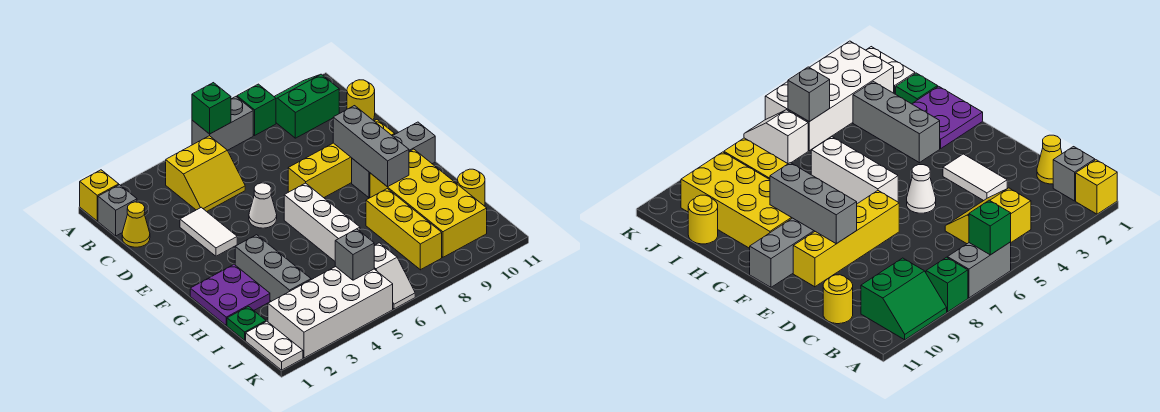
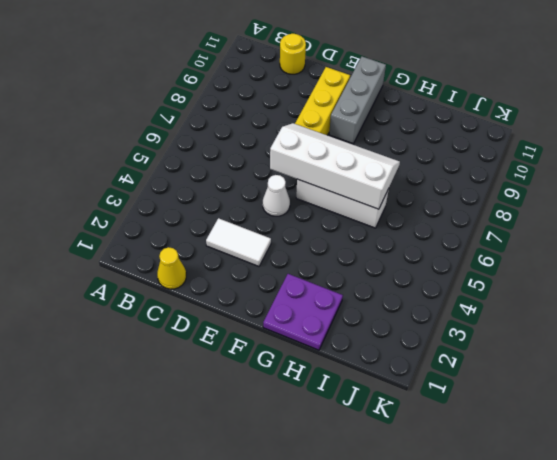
white 2x4 slope [270,123,400,209] -> none
none -> yellow 1x1 brick [80,170,119,221]
none -> grey 1x2 brick [192,97,253,150]
none -> green 1x1 brick [237,84,276,135]

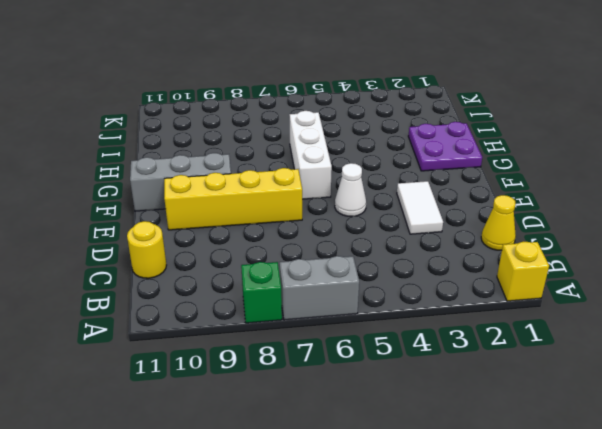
none -> green 2x2 slope [274,74,339,138]
none -> grey 1x1 brick [98,185,137,236]
none -> yellow 2x2 slope [166,136,245,211]

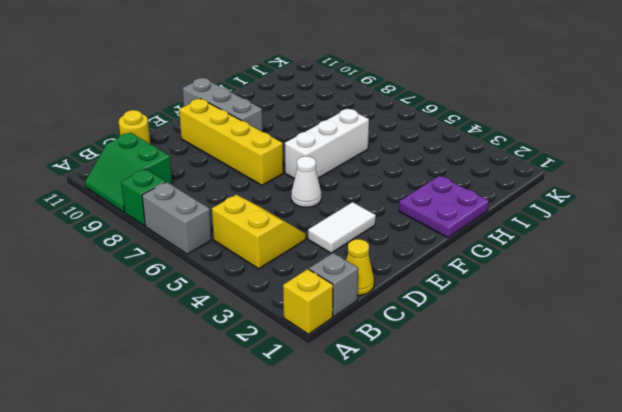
none -> grey 1x3 brick [235,235,311,301]
none -> yellow 2x4 brick [370,149,487,257]
none -> yellow 1x3 brick [366,189,442,270]

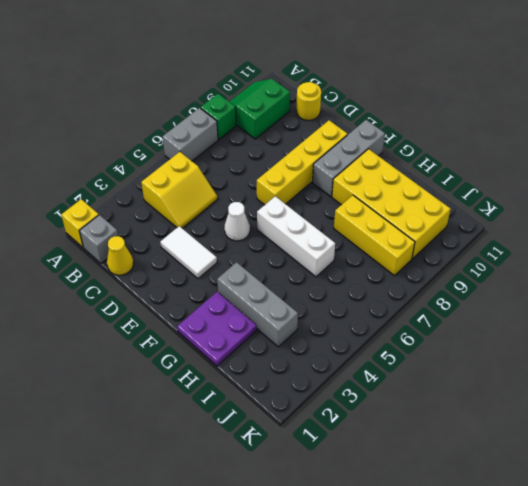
none -> green 1x1 plate [227,307,266,340]
none -> yellow 1x1 round brick [457,169,485,206]
none -> white 1x2 plate [246,321,303,370]

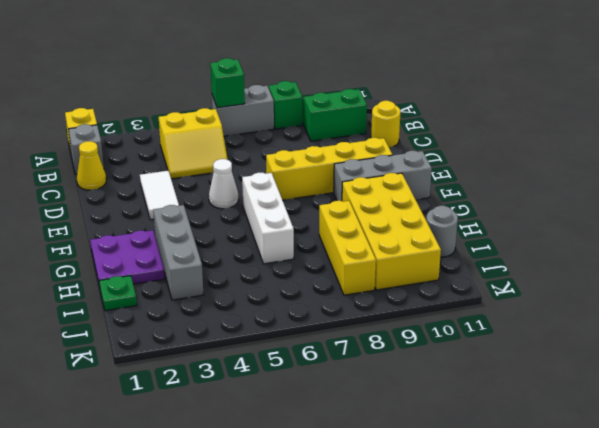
grey 1x1 round brick [426,206,458,257] -> yellow 1x1 round brick [457,169,485,206]
none -> white 1x2 plate [246,321,303,370]
none -> white 2x4 brick [268,267,393,358]
none -> white 1x2 slope [374,243,415,309]

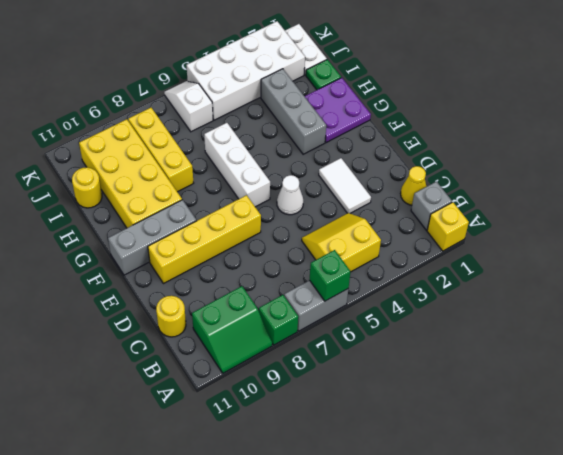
none -> grey 1x3 brick [333,106,409,187]
none -> grey 1x1 brick [335,229,374,280]

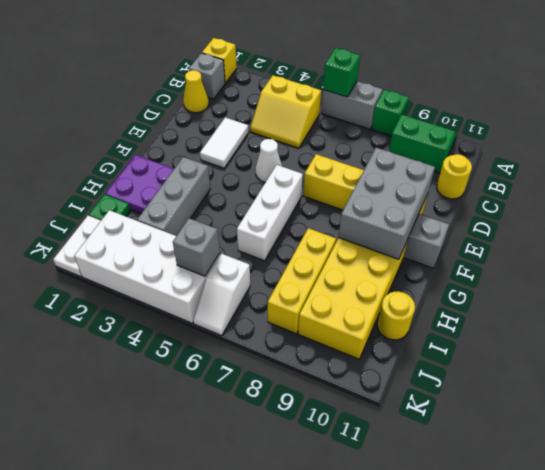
grey 2x3 brick [339,148,435,259] -> grey 1x3 brick [333,106,409,187]

